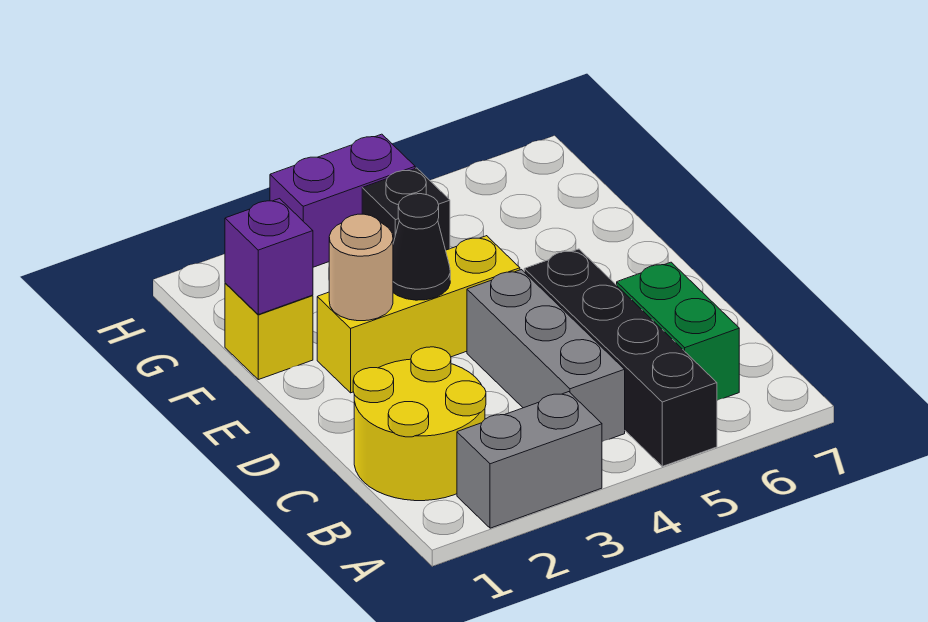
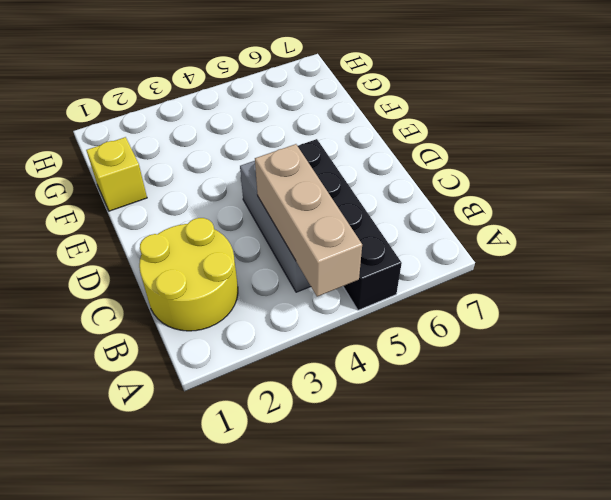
tan 1x3 brick [255,144,362,297] -> none
none -> grey 1x2 brick [457,392,602,528]
none -> green 1x2 brick [617,262,739,400]
none -> yellow 1x3 brick [317,236,520,393]

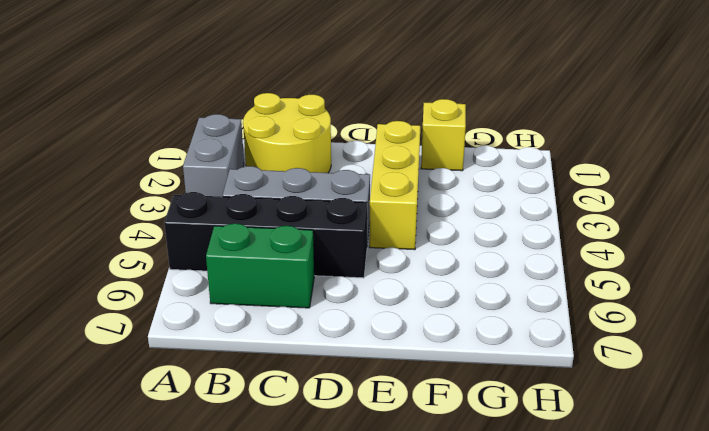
none -> black 1x1 brick [362,168,450,250]
none -> purple 1x2 brick [270,134,415,267]
none -> tan 1x1 round brick [329,214,393,321]

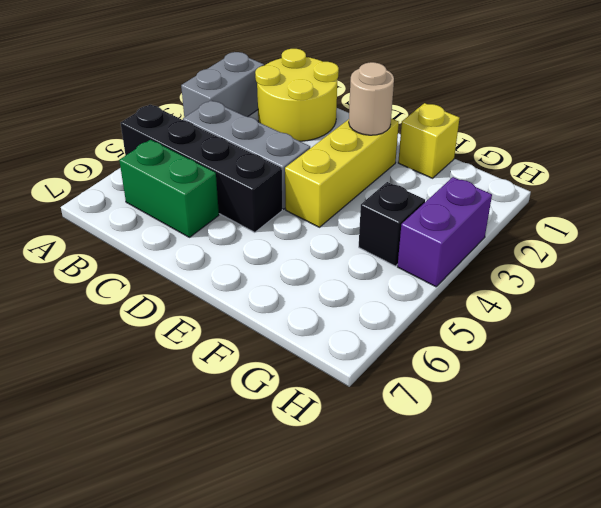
none -> black 1x1 cone [393,194,450,300]
none -> purple 1x1 brick [225,199,313,314]

